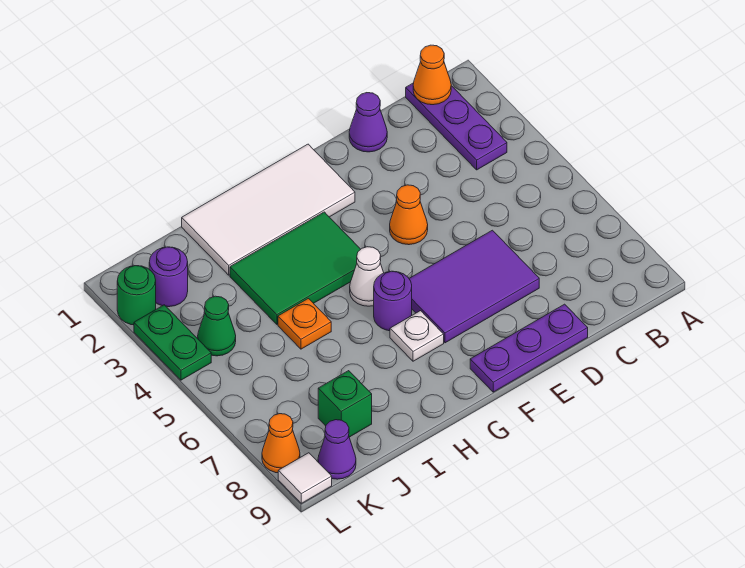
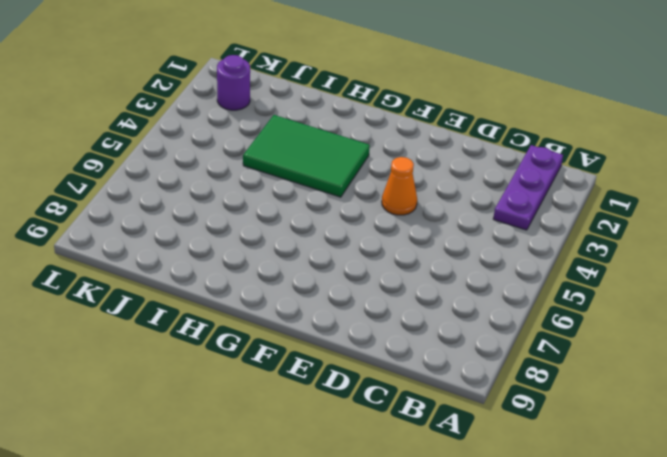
none -> purple 1x1 cone [349,93,387,152]
none -> purple 2x3 tile [409,230,539,343]
none -> purple 1x3 plate [470,304,588,392]

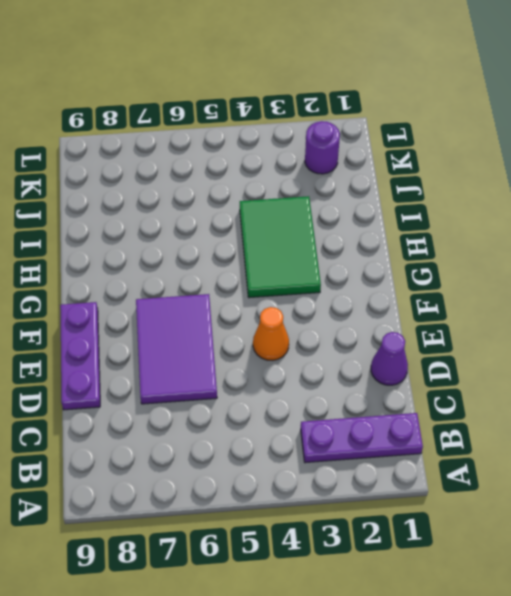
none -> white 2x4 tile [182,144,355,275]
none -> white 1x1 cone [350,247,384,306]
none -> purple 1x1 round brick [374,271,412,331]

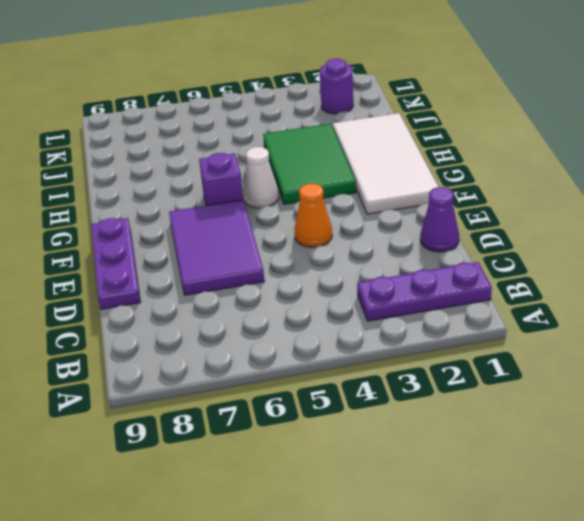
purple 1x1 brick [199,153,243,206] -> purple 1x1 round brick [374,271,412,331]
none -> white 1x1 plate [390,311,444,361]
none -> orange 1x1 plate [278,299,331,349]
none -> green 1x1 brick [318,371,372,437]

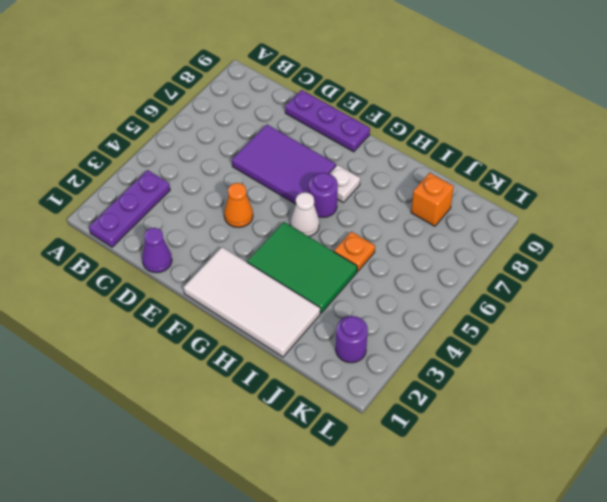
orange 1x1 brick [411,173,454,226] -> green 1x1 brick [318,371,372,437]
none -> green 1x1 cone [198,296,236,356]
none -> purple 1x1 cone [318,420,356,479]
none -> green 1x1 round brick [117,266,156,325]

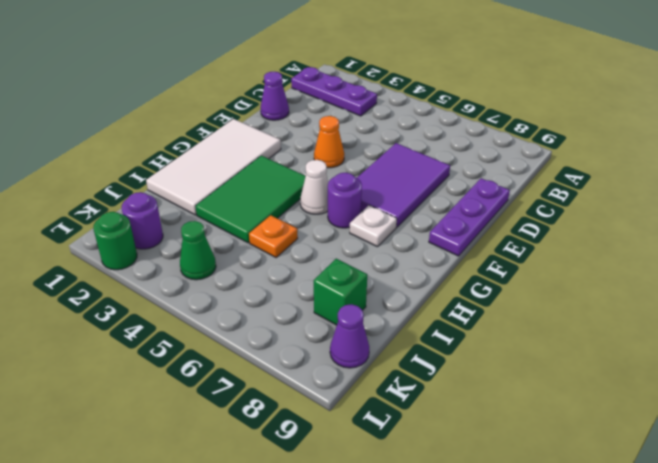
none -> green 1x2 plate [134,305,211,380]
none -> orange 1x1 cone [262,414,300,473]
none -> white 1x1 tile [278,453,332,503]

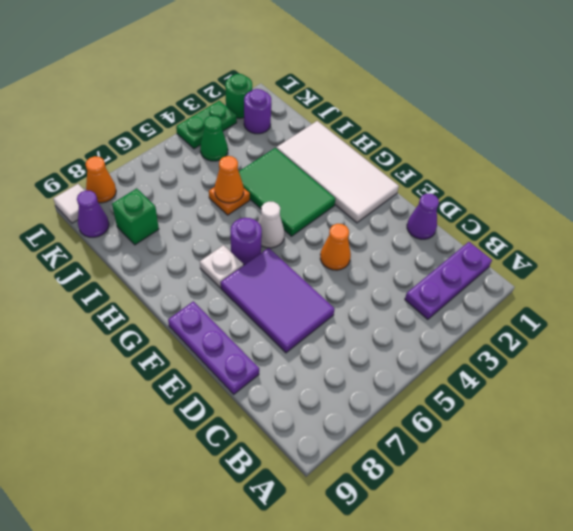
orange 1x1 cone [215,156,244,203] -> orange 1x1 cone moved to [413,45,451,105]

